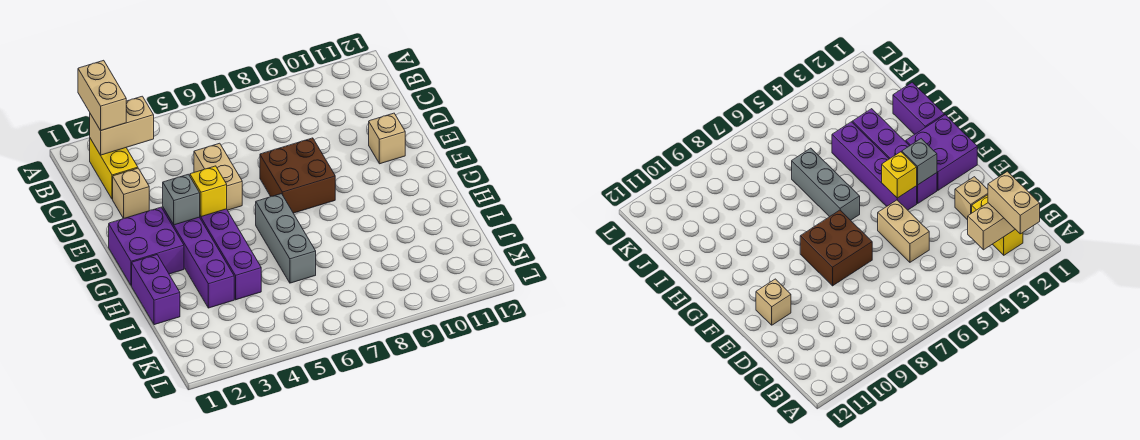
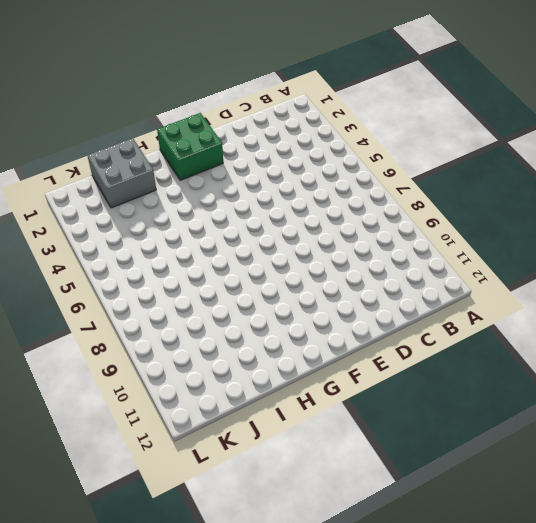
green 2x2 brick [157,113,223,180] -> purple 2x2 brick [109,207,184,286]
grey 2x2 brick [87,138,156,208] -> purple 1x2 brick [132,255,180,325]
none -> yellow 1x2 brick [90,139,138,199]
none -> tan 1x1 brick [113,168,149,218]
none -> tan 1x2 brick [194,143,242,210]

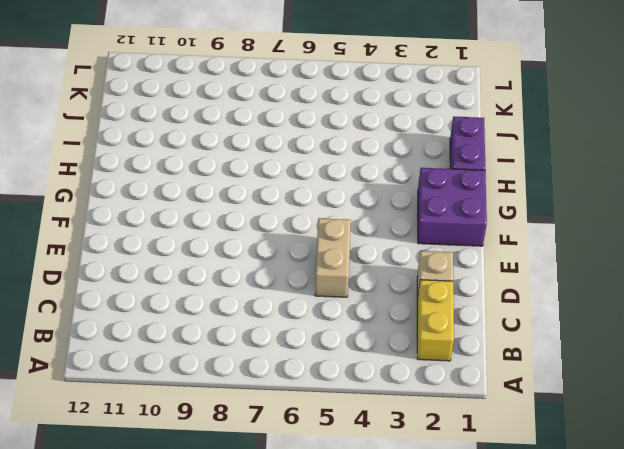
none -> brown 2x2 brick [260,138,335,213]
none -> tan 1x1 brick [369,113,405,164]
none -> purple 1x4 brick [163,208,234,308]

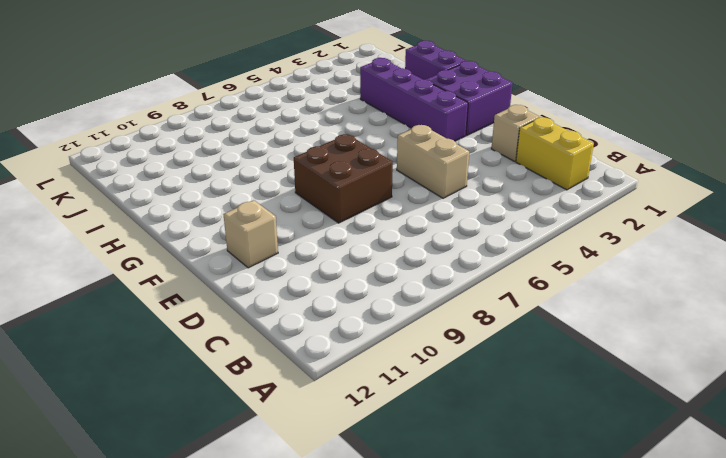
none -> purple 1x4 brick [200,209,261,300]
none -> grey 1x3 brick [256,194,316,283]
none -> tan 1x2 brick [90,96,154,155]

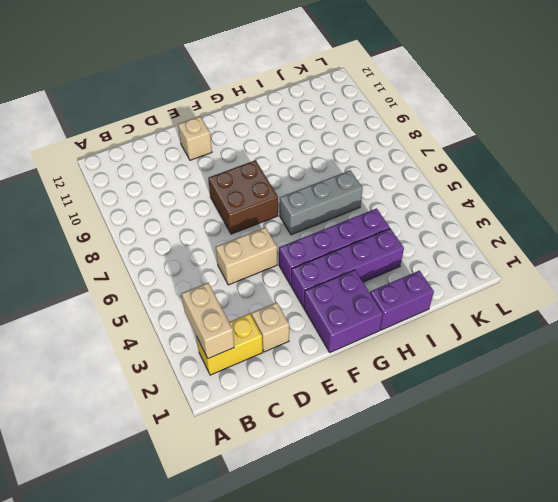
none -> grey 1x1 brick [163,174,200,225]
none -> yellow 1x1 brick [190,166,227,217]
none -> tan 1x2 brick [78,60,126,130]

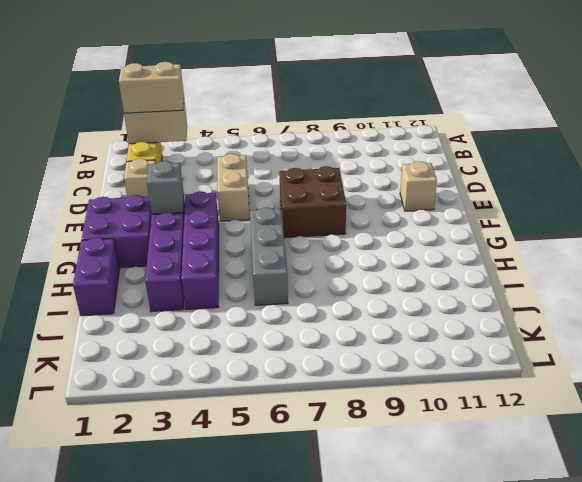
tan 1x2 brick [119,62,184,113] -> tan 1x2 brick turned to [78,60,126,130]
none -> yellow 1x1 brick [190,166,227,217]

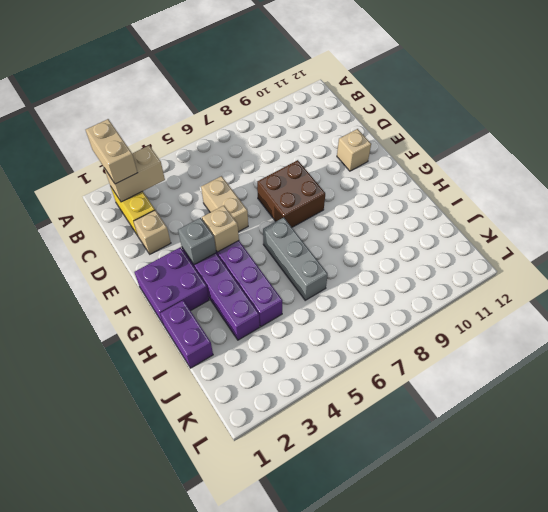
tan 1x1 brick [202,206,239,252] -> yellow 1x1 brick [190,166,227,217]

